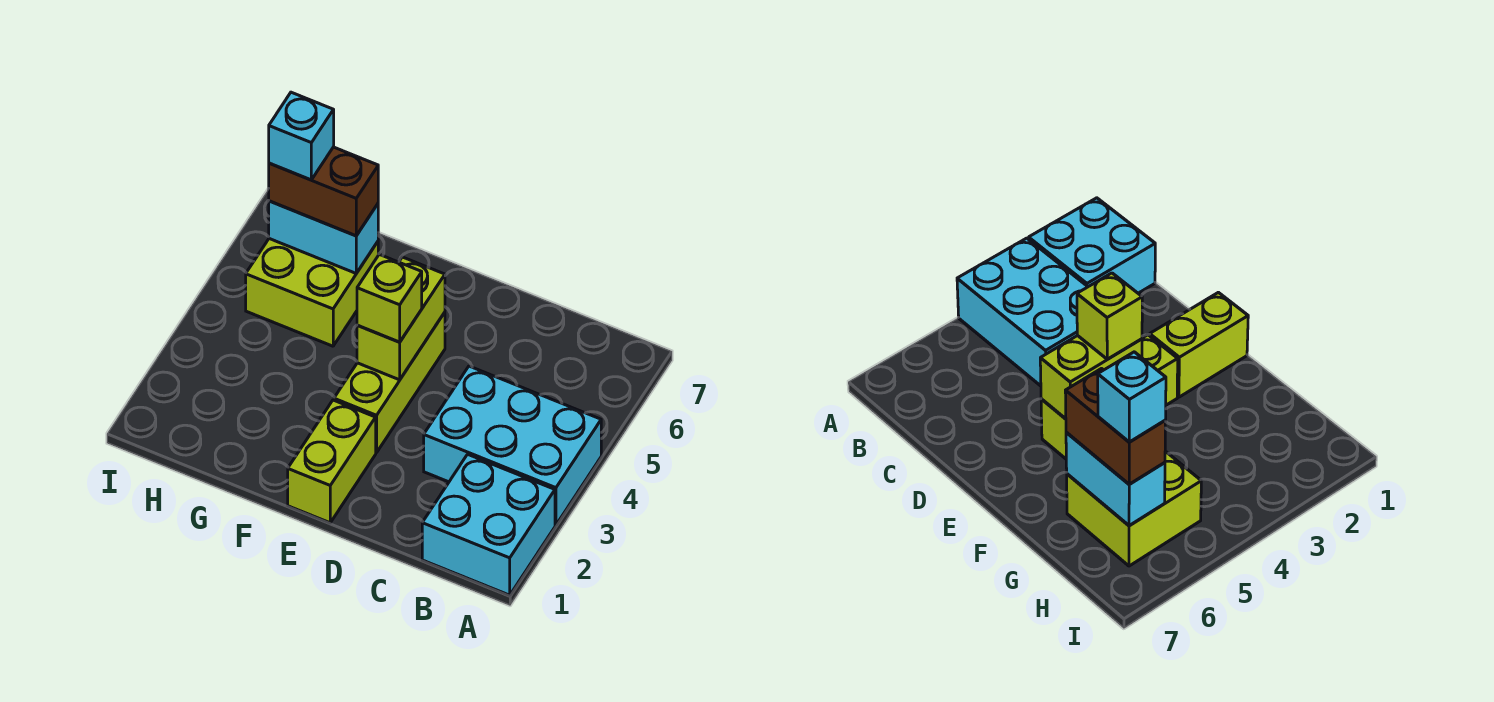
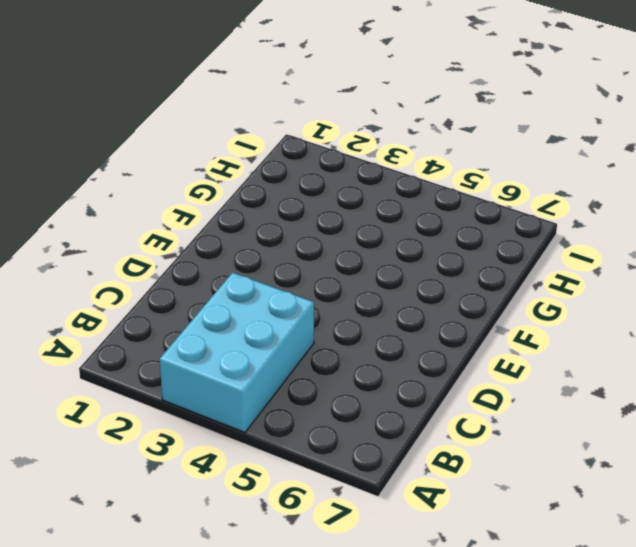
none -> cyan 2x2 brick [422,454,555,595]
none -> lime 1x2 brick [288,400,376,523]

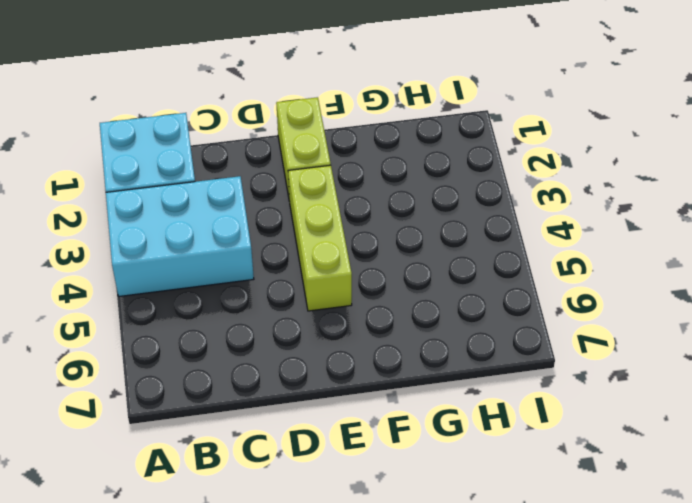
none -> lime 2x2 brick [246,239,378,346]
none -> lime 1x2 brick [357,257,445,380]

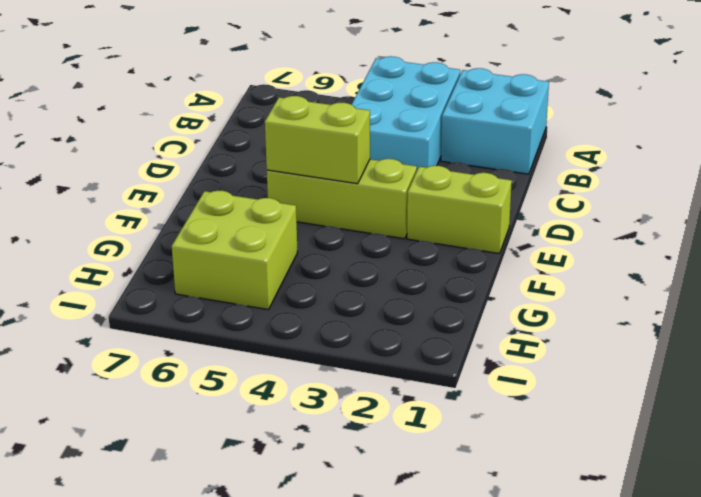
none -> cyan 1x2 brick [269,201,378,273]
none -> lime 1x1 brick [357,254,422,342]

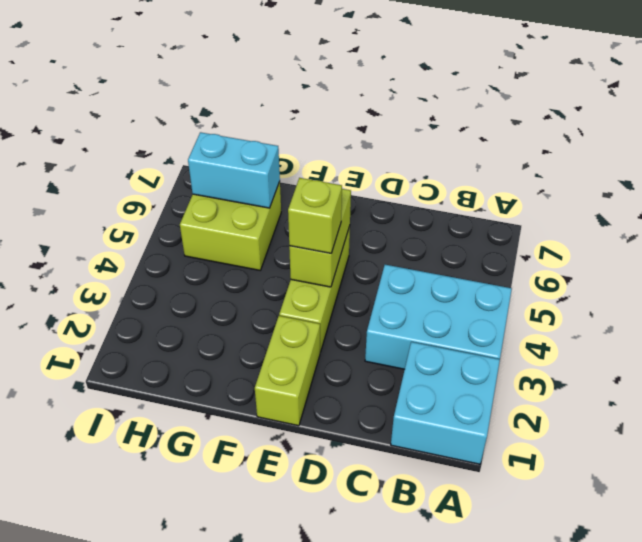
none -> brown 1x2 brick [269,147,378,236]
none -> cyan 1x1 brick [269,92,334,180]

